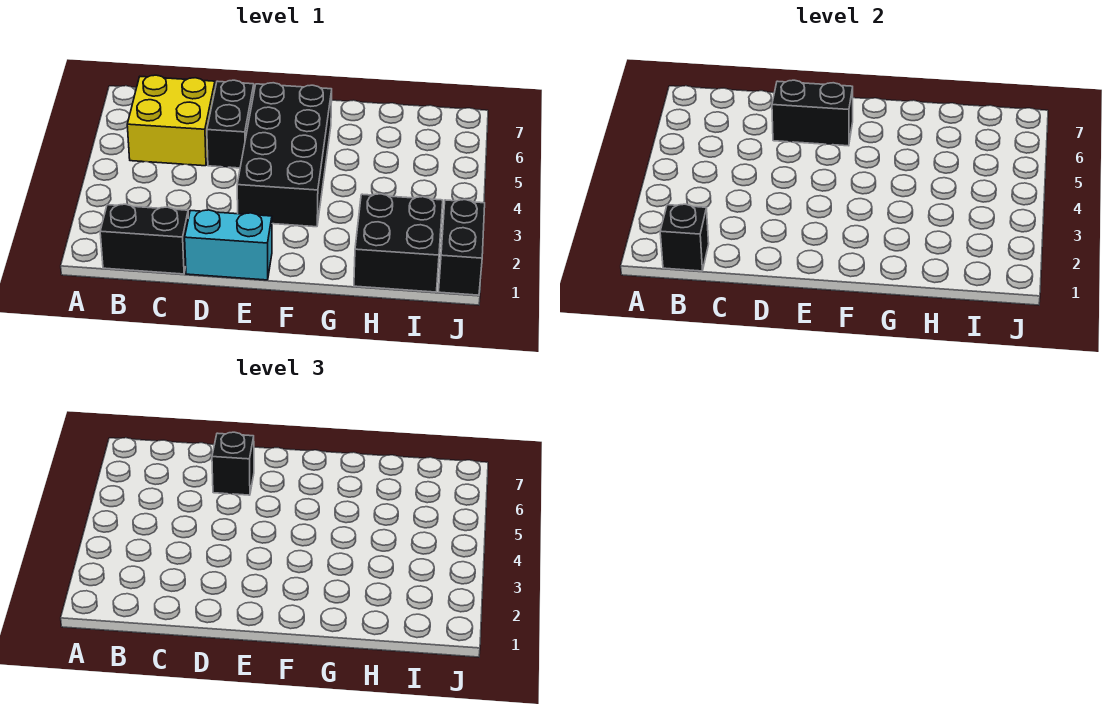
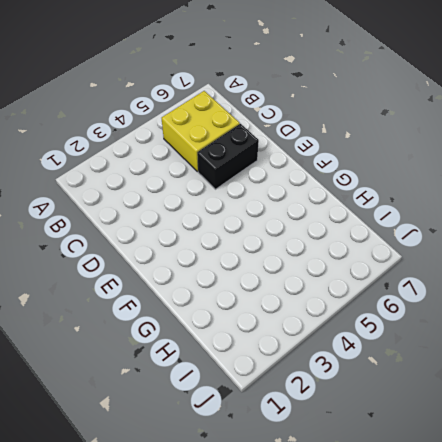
none -> black 1x2 brick [100,204,188,274]
none -> cyan 1x2 brick [185,210,272,280]

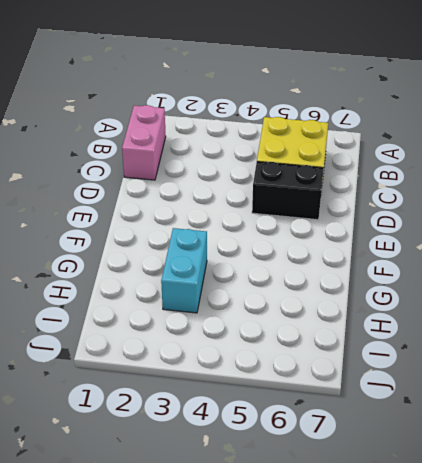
pink 1x2 brick [122,105,166,180] -> black 1x2 brick [100,204,188,274]
cyan 1x2 brick [161,228,207,313] -> cyan 1x2 brick moved to [185,210,272,280]
none -> black 2x4 brick [237,83,332,227]
none -> black 2x2 brick [354,194,443,292]

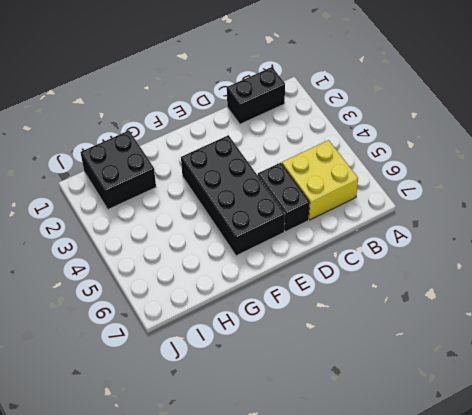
none -> cyan 1x2 brick [185,210,272,280]
none -> black 1x2 brick [439,200,485,295]

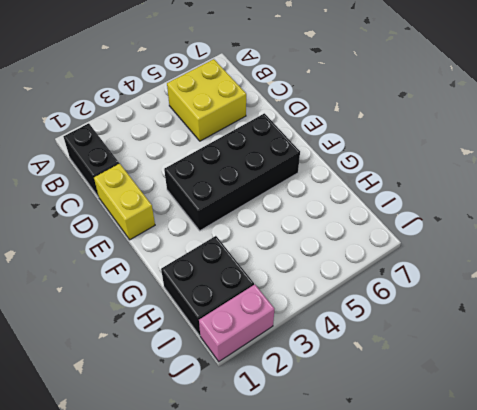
yellow 1x2 brick [94,163,155,240] -> cyan 1x2 brick [185,210,272,280]
pink 1x2 brick [199,284,274,362] -> black 1x2 brick [439,200,485,295]
none -> black 1x2 brick [207,80,254,168]
none -> black 1x1 brick [660,204,709,271]

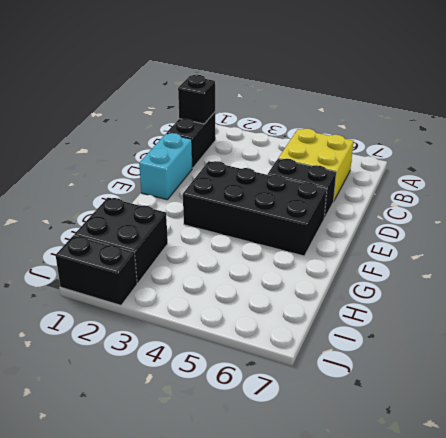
none -> black 1x2 brick [772,80,853,146]
none -> black 1x1 brick [212,432,254,495]

